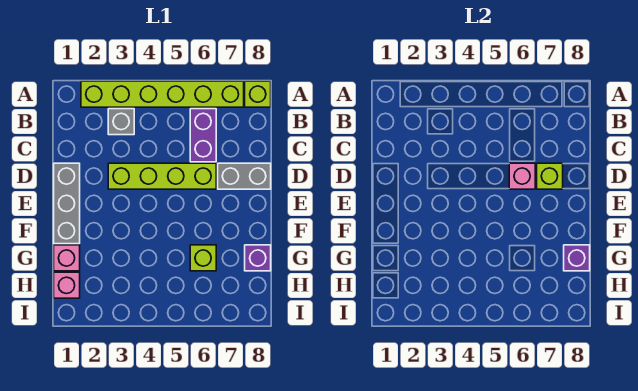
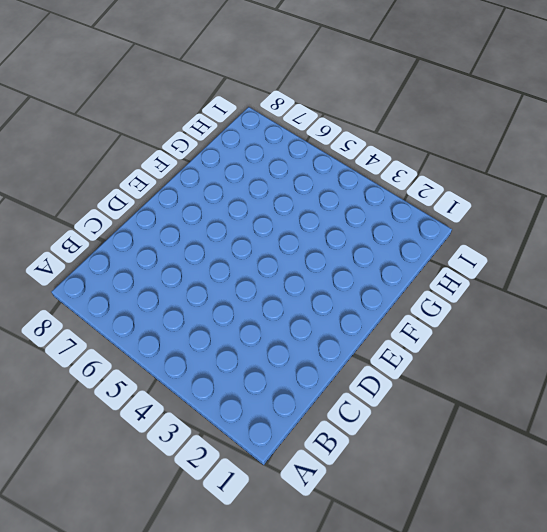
none -> lime 1x6 brick [81,81,244,107]
none -> lime 1x1 brick [245,81,271,107]
none -> grey 1x1 brick [108,109,134,135]

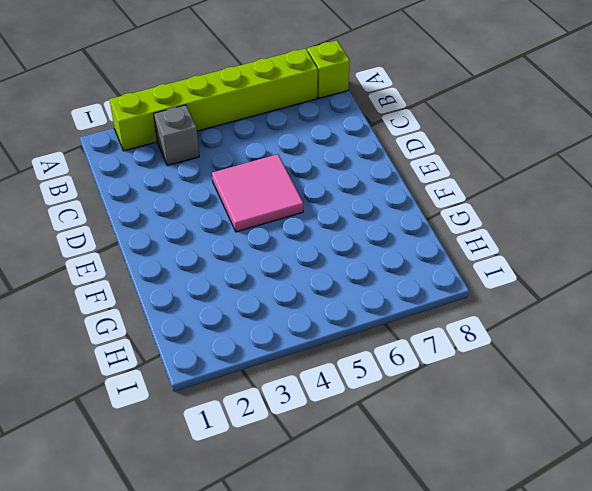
pink 2x2 tile [212,154,303,232] -> lime 1x4 brick [108,163,216,189]
none -> purple 1x2 brick [190,109,216,162]
none -> grey 1x3 brick [54,163,80,244]
none -> grey 1x2 brick [218,163,271,189]

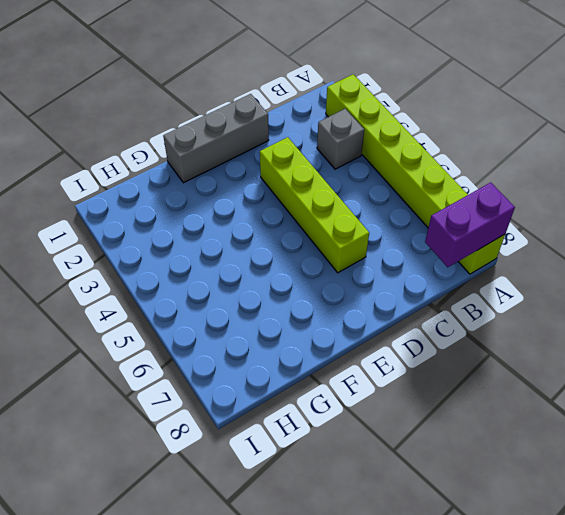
purple 1x2 brick [425,182,515,267] -> purple 1x2 brick moved to [190,109,216,162]
none -> grey 1x2 brick [218,163,271,189]
none -> pink 1x1 brick [54,245,80,271]
none -> lime 1x1 brick [190,245,216,271]

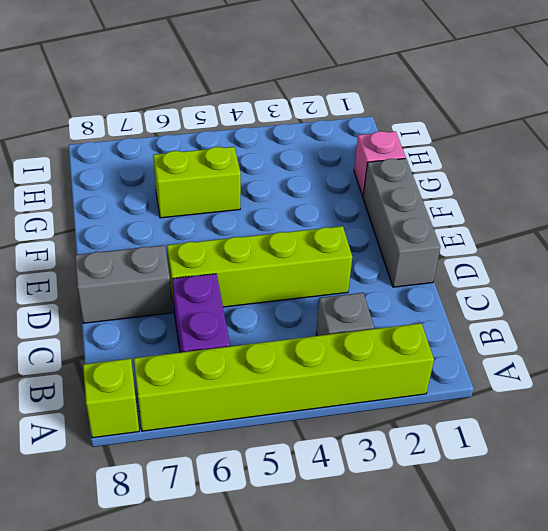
lime 1x2 brick [153,147,241,218] -> lime 1x1 brick [190,245,216,271]
none -> purple 1x1 brick [245,245,271,271]
none -> pink 1x1 brick [54,272,80,298]
none -> pink 1x1 brick [509,163,535,189]

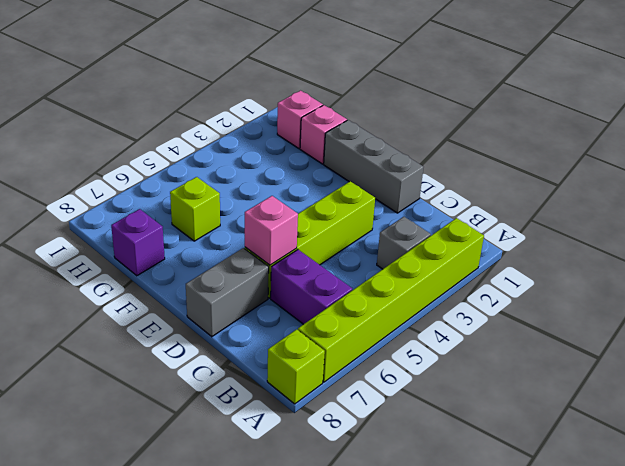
none -> lime 1x1 brick [537,163,563,189]
none -> purple 1x1 brick [564,245,590,271]

